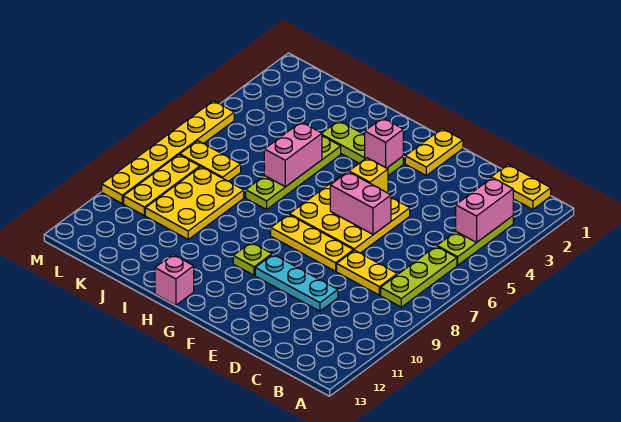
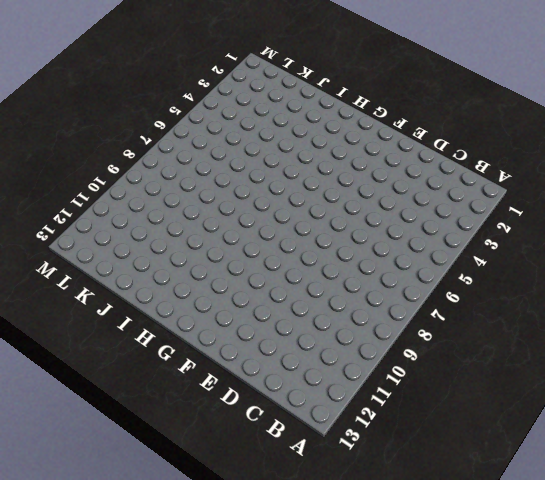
none -> yellow 1x2 plate [490,165,551,209]
none -> lime 1x3 plate [437,216,513,265]
none -> lime 1x3 plate [381,246,457,307]

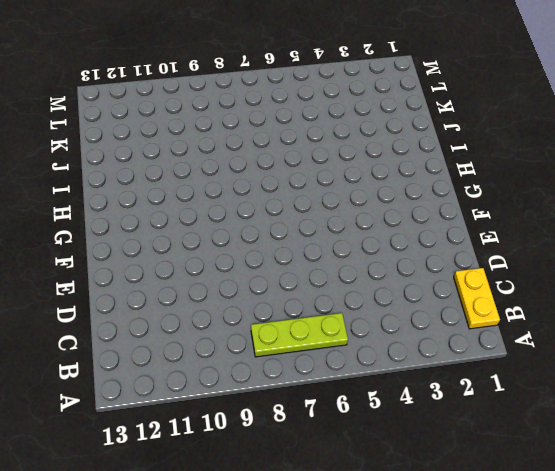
none -> lime 1x3 plate [437,216,513,265]
none -> yellow 1x2 plate [337,250,398,295]
none -> cyan 1x3 plate [255,254,338,311]

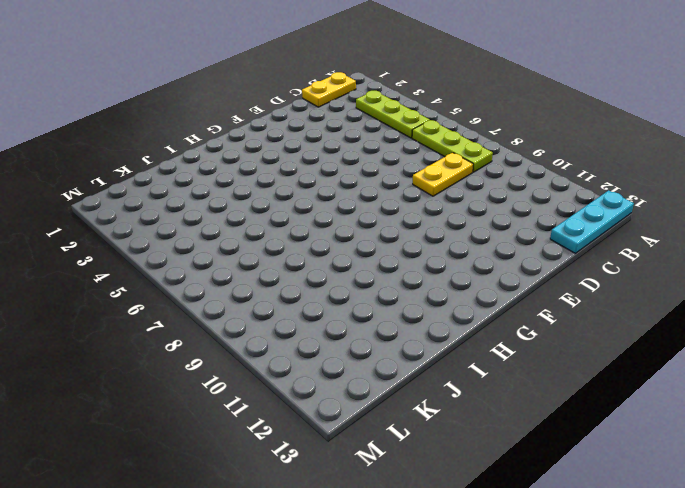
cyan 1x3 plate [550,190,634,253] -> cyan 1x3 plate moved to [255,254,338,311]
none -> yellow 3x3 plate [290,173,410,253]
none -> yellow 1x3 plate [271,214,353,271]
none -> yellow 1x2 plate [405,129,463,175]

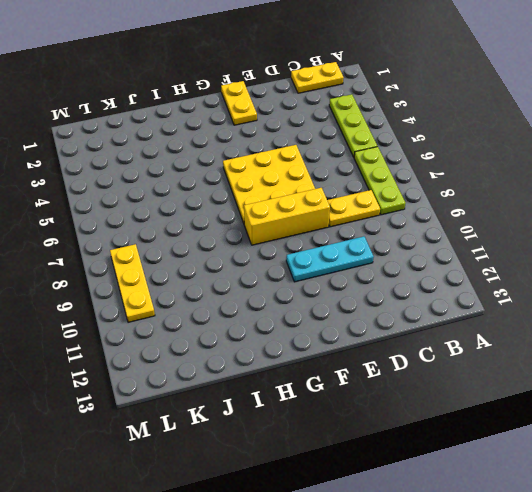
yellow 1x3 brick [244,188,330,245] -> yellow 1x3 plate [271,214,353,271]
none -> lime 1x3 plate [322,121,403,176]
none -> lime 1x1 plate [233,242,272,275]
none -> pink 1x1 brick [155,255,194,305]

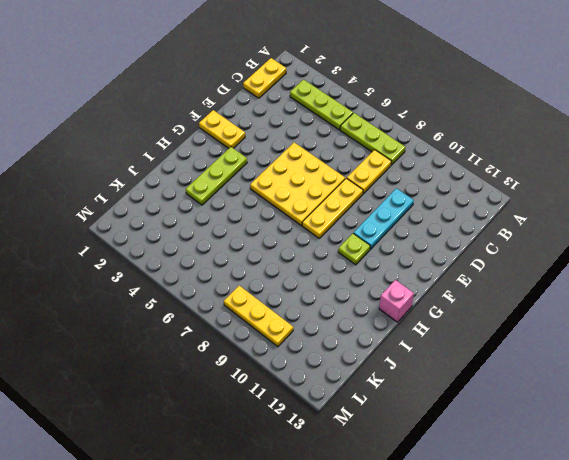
none -> lime 1x4 plate [246,136,341,210]
none -> yellow 2x3 plate [145,167,244,239]
none -> yellow 1x2 plate [180,141,241,181]

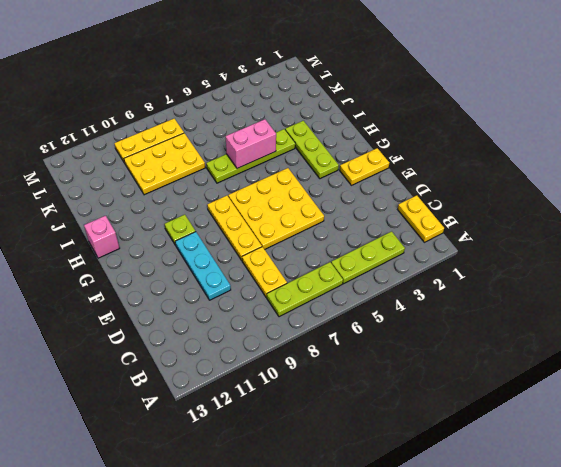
none -> yellow 1x2 plate [180,141,241,181]
none -> yellow 1x6 plate [102,101,234,204]
none -> pink 1x2 brick [456,178,513,242]

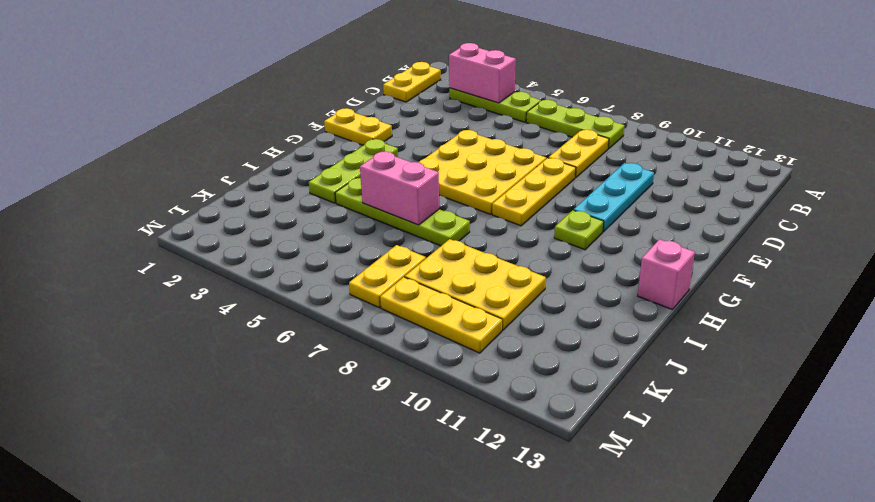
none -> yellow 1x6 plate [102,101,234,204]
none -> pink 1x2 brick [330,172,391,235]
none -> yellow 1x1 brick [349,158,388,193]

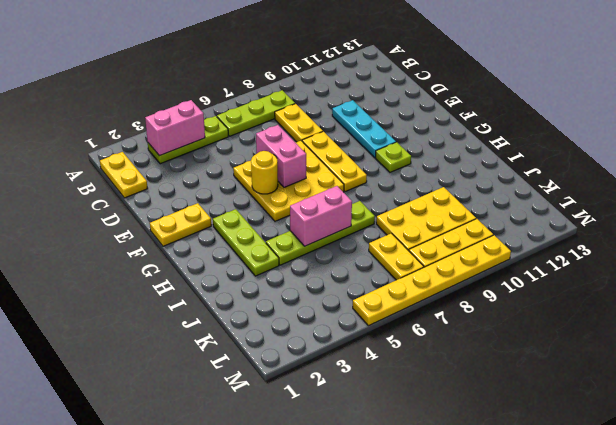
yellow 1x1 round brick [251,151,278,194] -> yellow 1x1 brick [349,158,388,193]
none -> pink 1x1 brick [155,255,194,305]
none -> pink 1x1 brick [365,118,403,168]

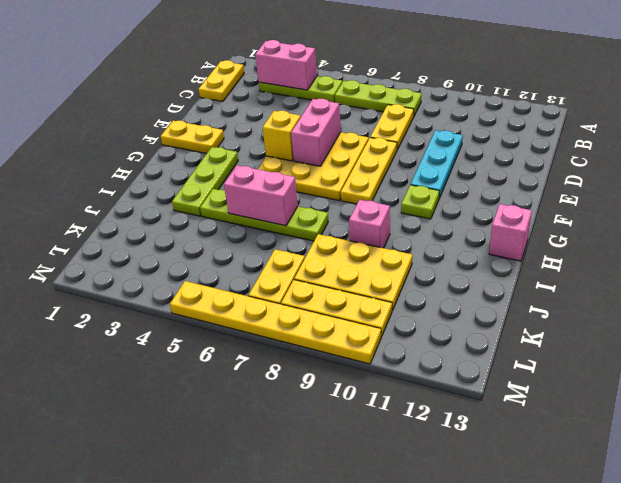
pink 1x1 brick [349,200,390,248] -> pink 1x1 brick moved to [365,118,403,168]

